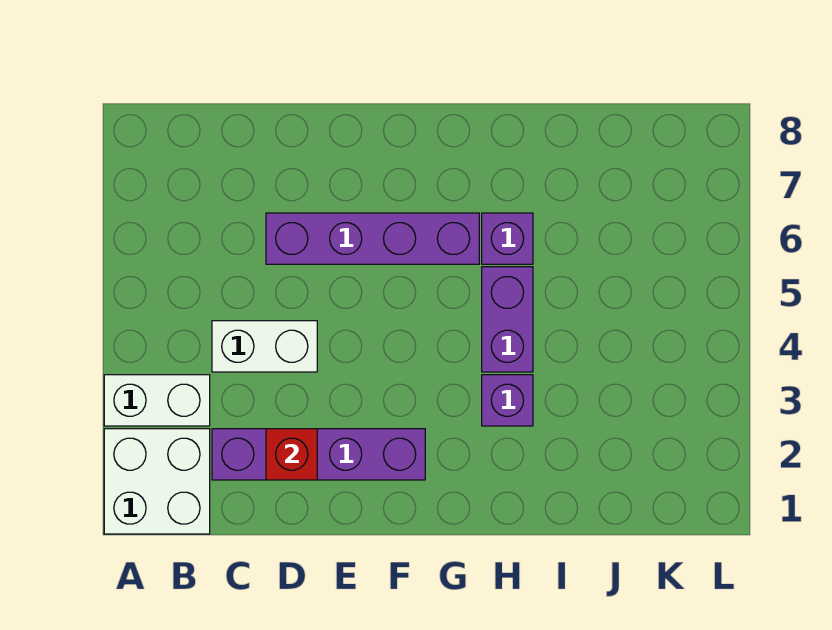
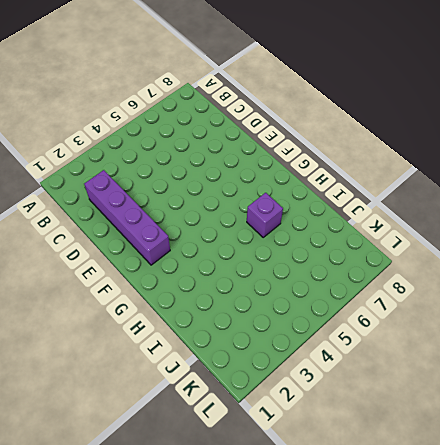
none -> white 2x2 brick [104,429,210,534]
none -> white 1x2 brick [104,375,210,426]

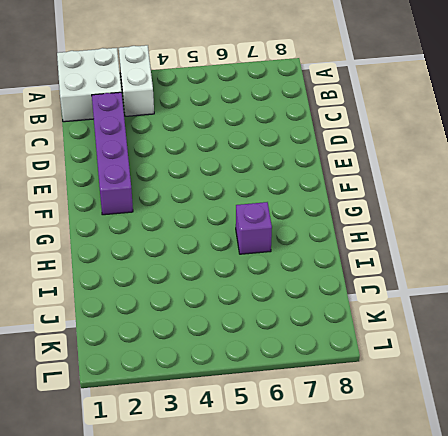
none -> white 1x2 brick [212,321,317,372]
none -> purple 1x4 brick [266,213,479,264]

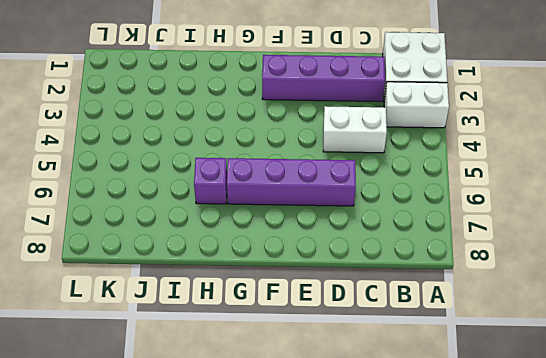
none -> purple 1x1 brick [482,375,533,426]
none -> purple 1x2 brick [482,267,533,372]

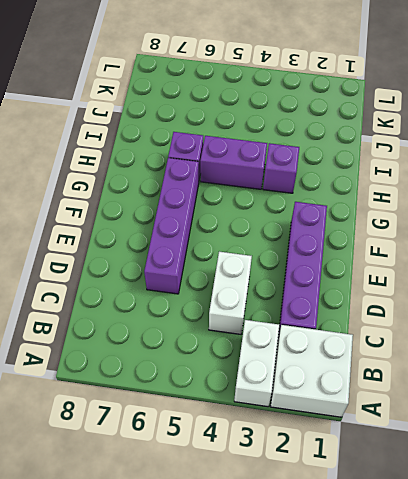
none -> red 1x1 brick [266,429,317,480]

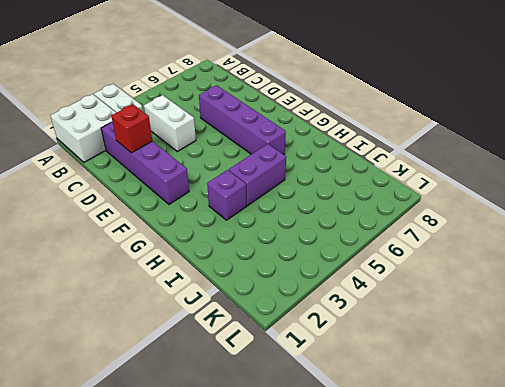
none -> purple 1x1 brick [482,213,533,264]

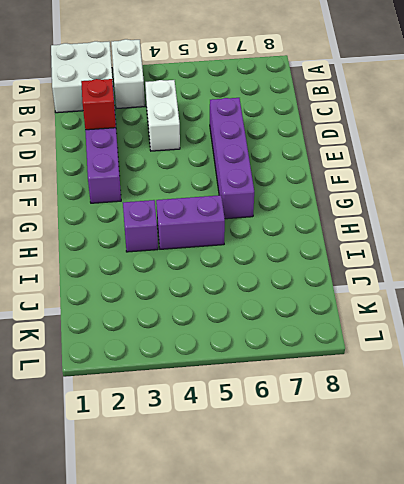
none -> purple 1x1 brick [482,213,533,264]

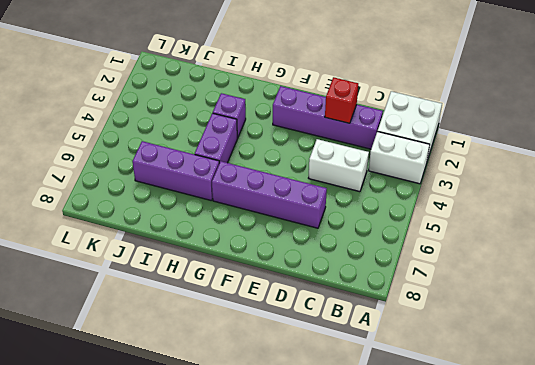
purple 1x3 brick [132,141,219,201] -> purple 1x1 brick [482,213,533,264]

